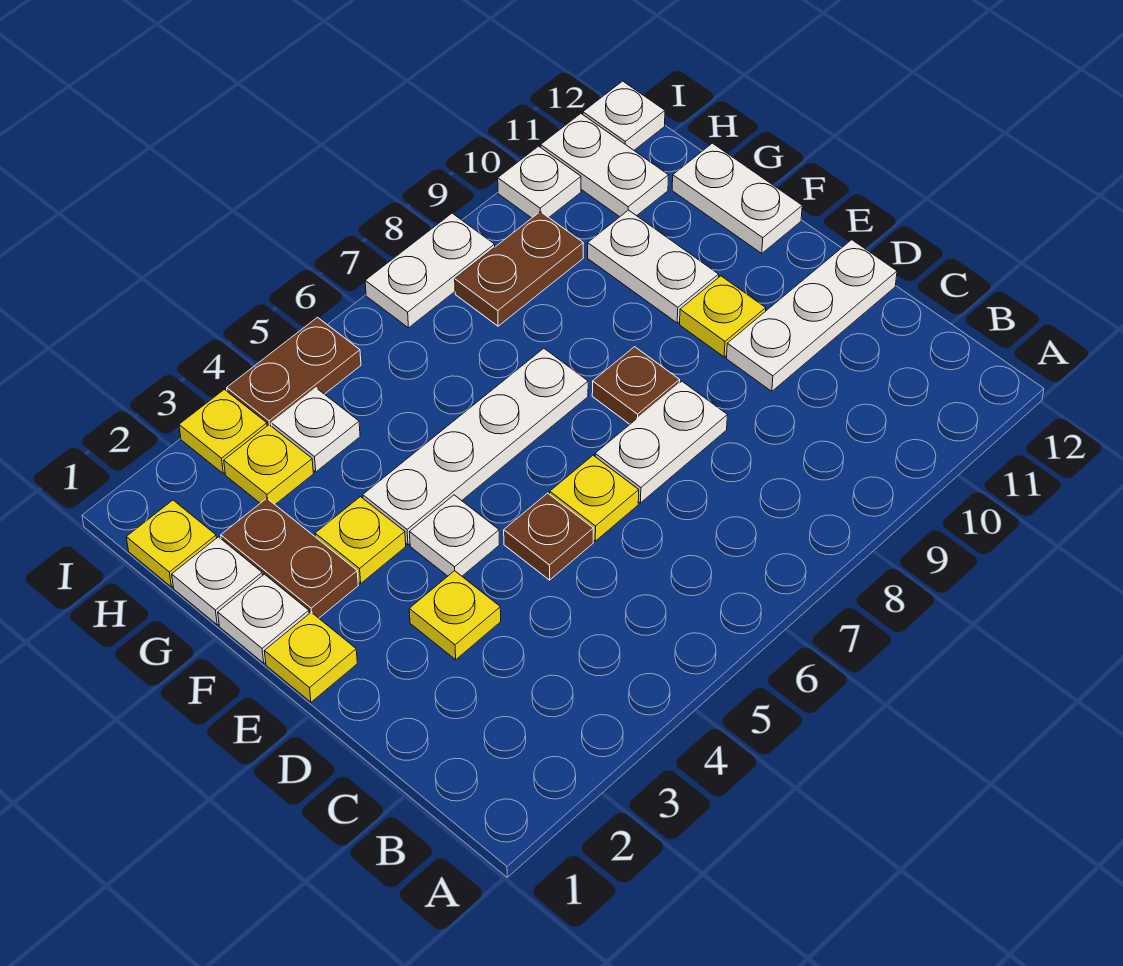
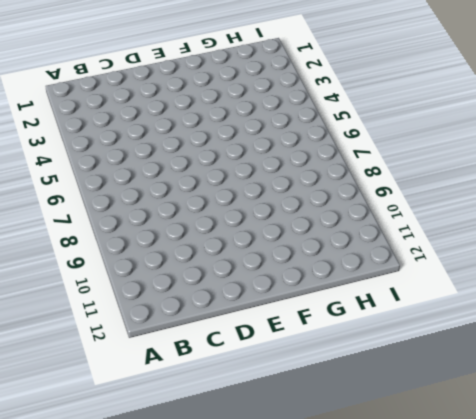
none -> yellow 1x1 plate [409,571,501,660]
none -> brown 1x1 plate [504,493,593,580]
none -> yellow 1x1 plate [550,455,639,541]

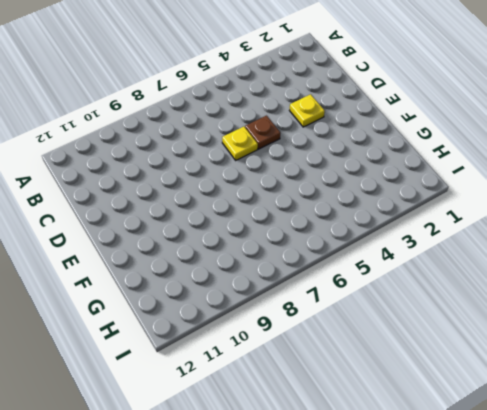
none -> white 1x2 plate [595,381,727,503]
none -> white 1x3 plate [726,240,897,391]
none -> yellow 1x1 plate [264,612,357,702]

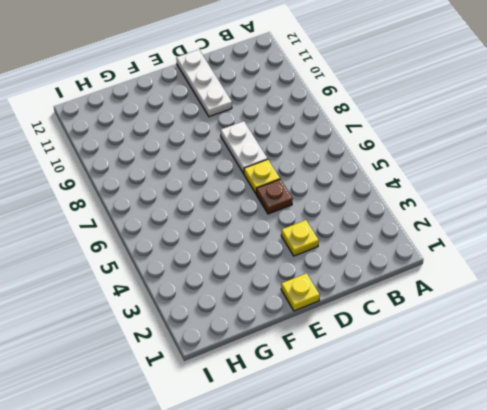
none -> white 1x1 plate [410,495,500,576]
none -> brown 1x1 plate [592,347,680,424]
none -> yellow 1x1 plate [680,276,766,357]

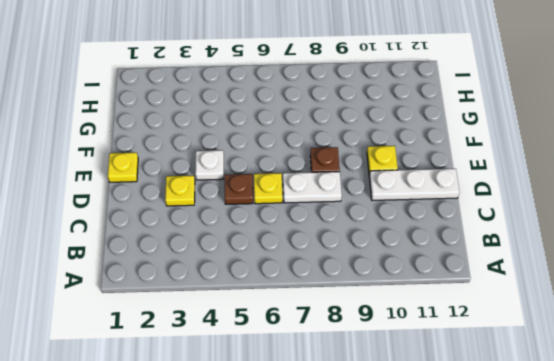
none -> white 1x1 plate [218,574,309,663]
none -> brown 1x2 plate [221,498,358,618]
none -> yellow 1x1 plate [315,497,406,583]

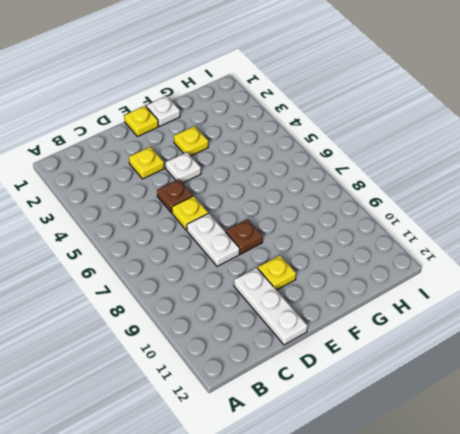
none -> brown 1x2 plate [221,498,358,618]
none -> white 1x4 plate [363,348,588,545]
none -> white 1x2 plate [588,210,719,323]

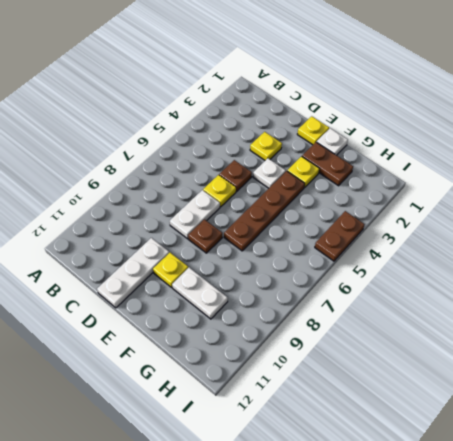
brown 1x4 plate [224,171,305,251] -> white 1x4 plate [363,348,588,545]
none -> white 1x2 plate [672,143,802,253]
none -> white 1x1 plate [172,537,263,625]
none -> yellow 1x1 plate [126,500,217,587]

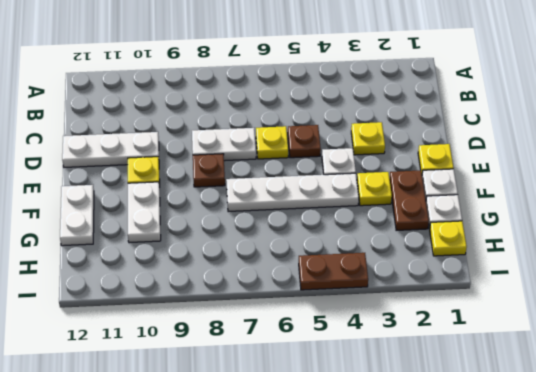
none -> yellow 1x1 plate [224,425,314,504]
none -> white 1x1 plate [271,388,360,472]
none -> brown 1x2 plate [455,212,583,326]

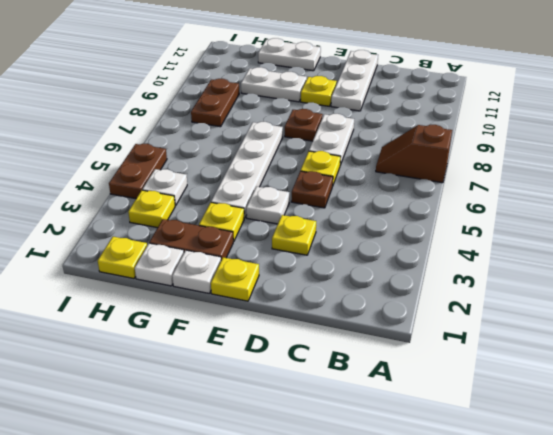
brown 1x2 slope [376,125,452,183] -> none
none -> white 1x2 plate [541,114,669,217]
none -> yellow 1x1 plate [179,389,267,473]
none -> white 1x2 plate [365,213,495,328]

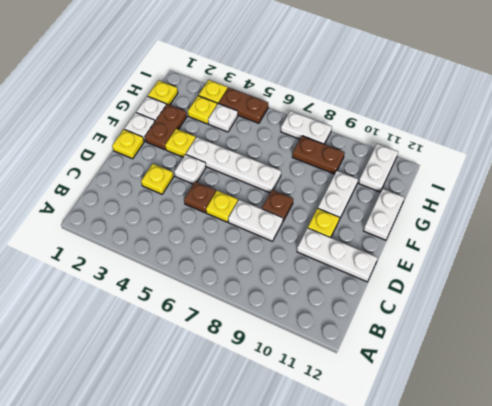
none -> white 1x1 plate [498,146,581,218]
none -> white 1x1 plate [583,81,665,150]

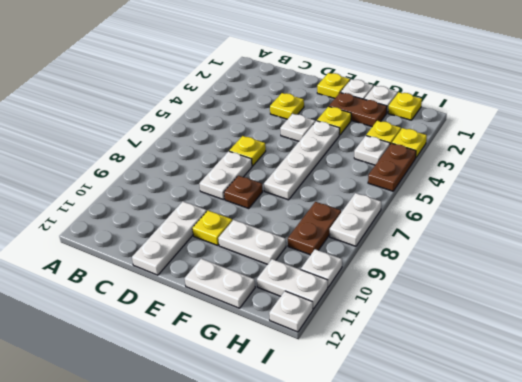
none -> brown 1x1 plate [504,493,593,580]

